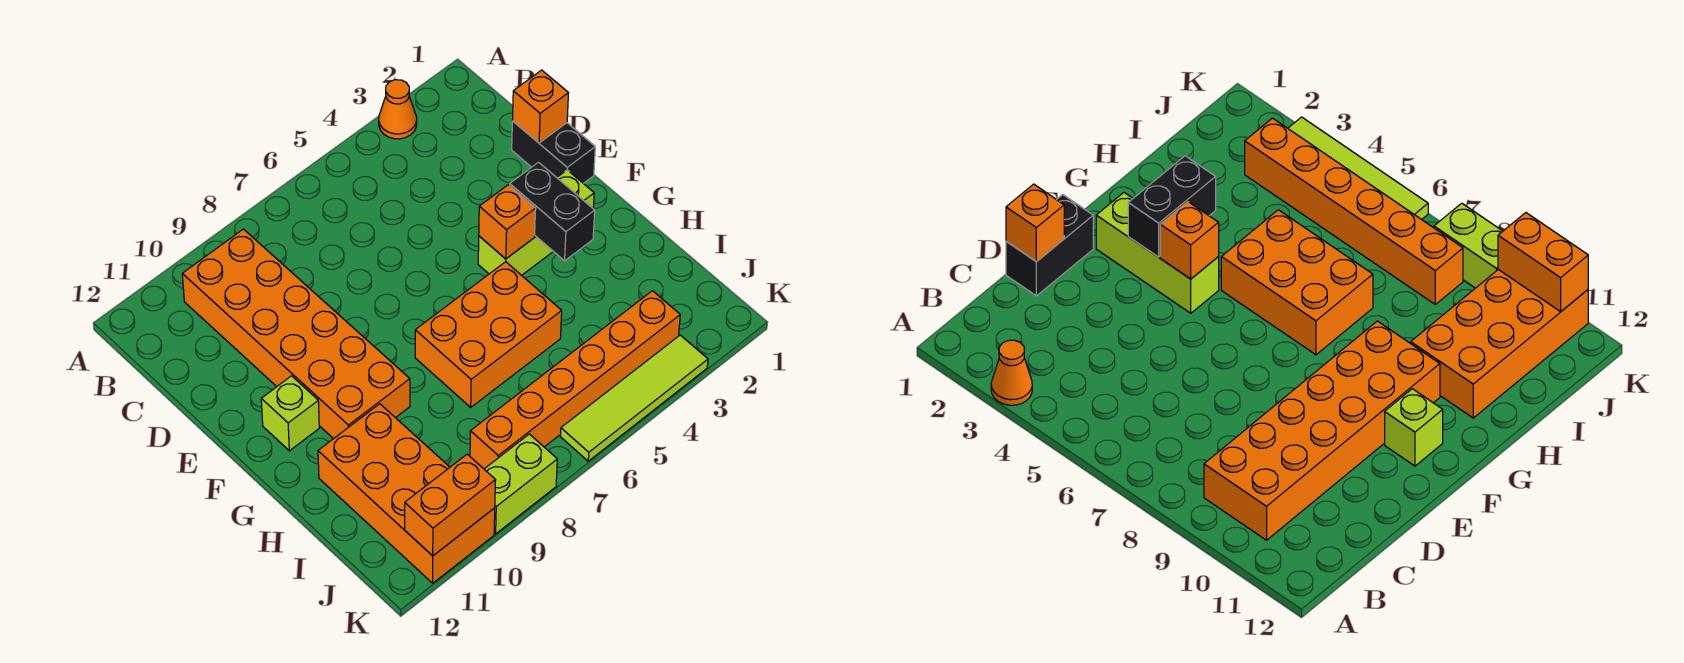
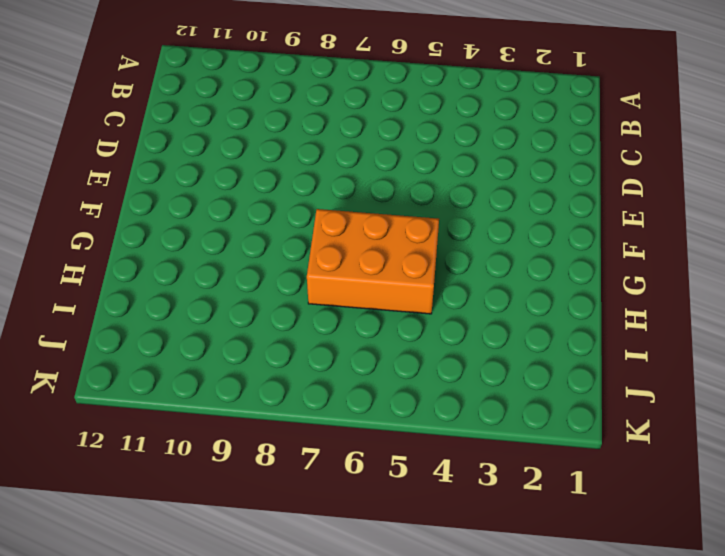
none -> orange 1x1 cone [379,80,417,139]
none -> orange 2x6 brick [182,229,410,439]
none -> black 1x2 brick [512,121,595,183]

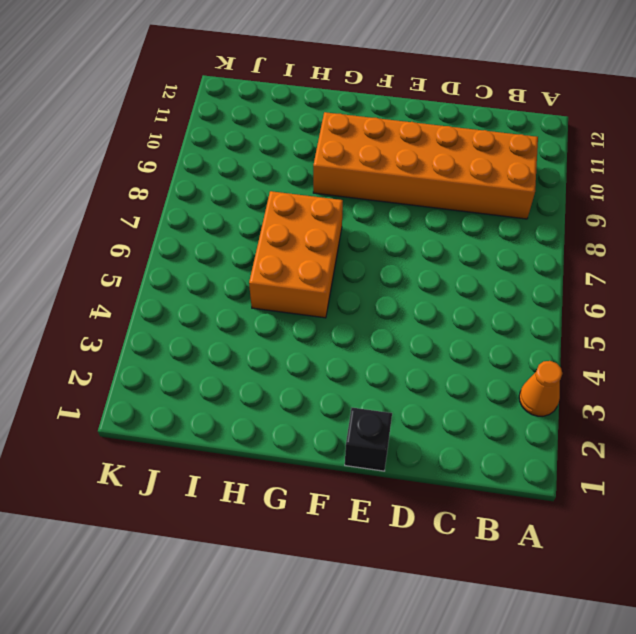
black 1x1 brick [345,408,392,471] -> black 1x2 brick [512,121,595,183]
none -> lime 1x3 brick [478,170,594,275]
none -> lime 1x1 brick [261,376,319,451]
none -> orange 2x4 brick [318,404,495,583]

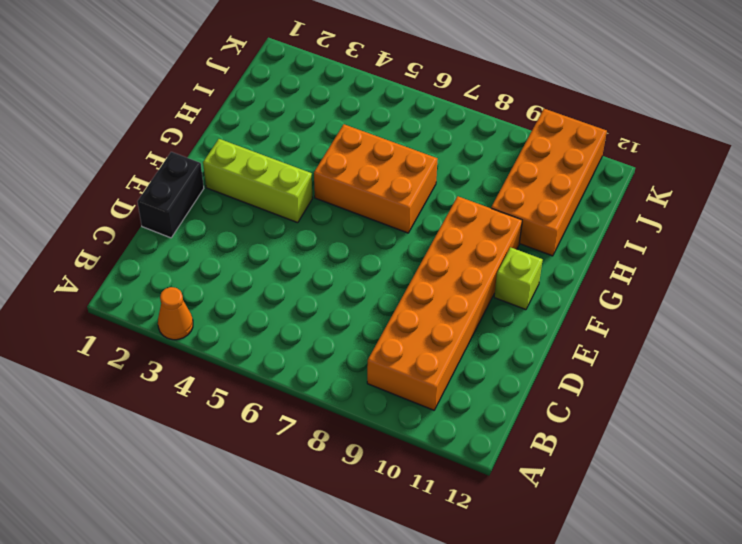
none -> orange 1x6 brick [470,291,680,469]
none -> lime 1x4 tile [560,335,708,461]
none -> lime 1x2 brick [484,434,557,534]

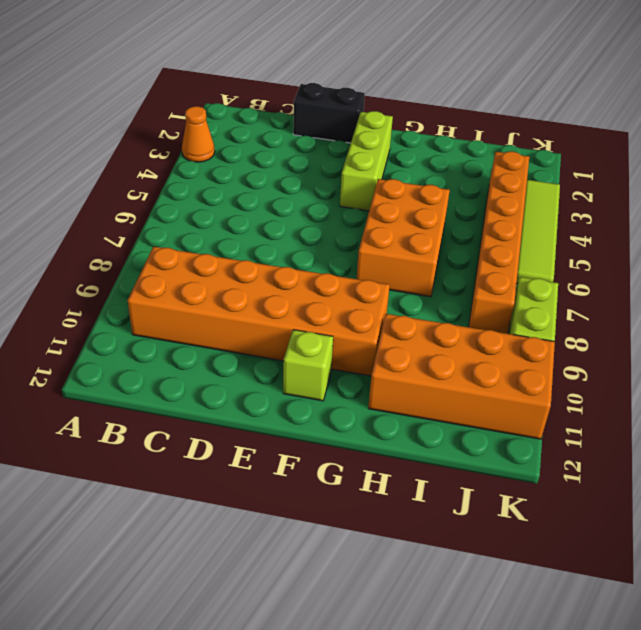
none -> orange 1x1 brick [512,70,568,143]
none -> black 1x2 brick [510,162,595,261]
none -> orange 1x1 brick [479,185,536,259]

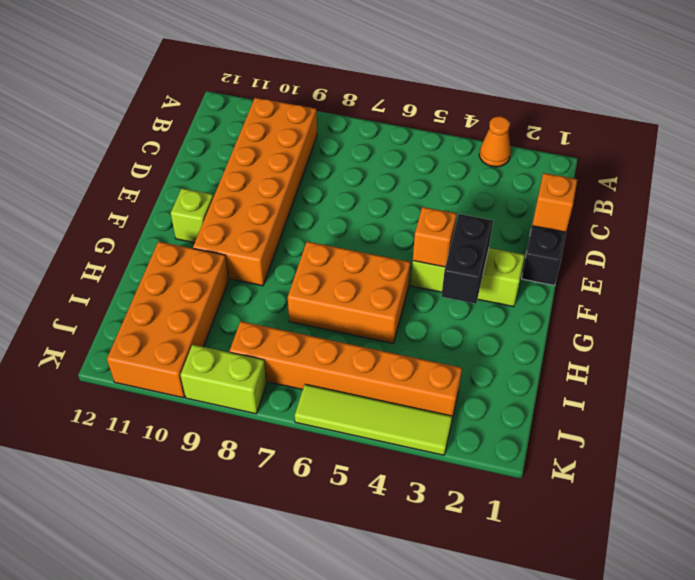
none -> orange 1x2 brick [405,454,496,556]

